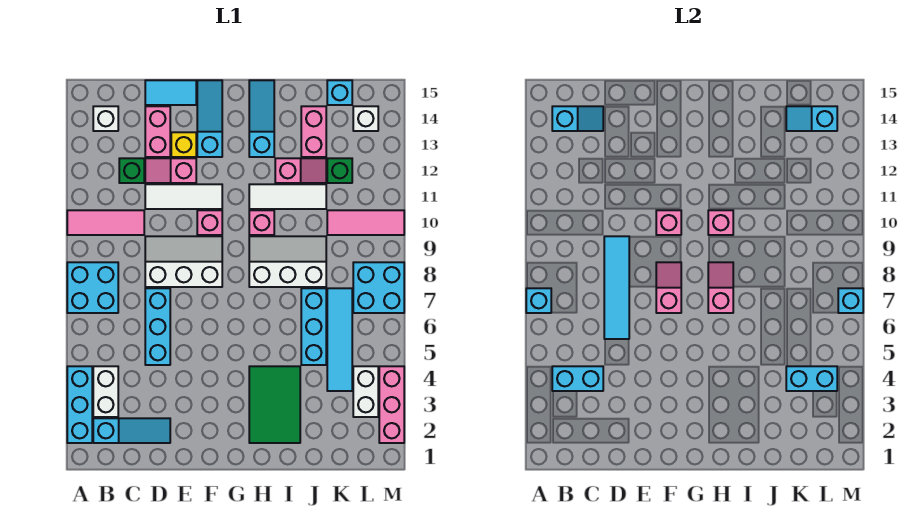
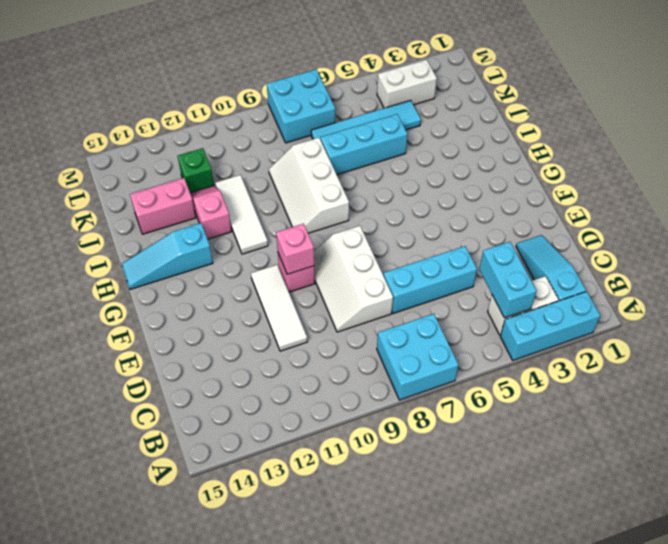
none -> pink 1x3 tile [67,210,144,235]
none -> white 1x1 brick [93,106,118,131]
none -> green 1x1 brick [119,158,144,183]
none -> pink 1x2 slope [145,158,196,183]

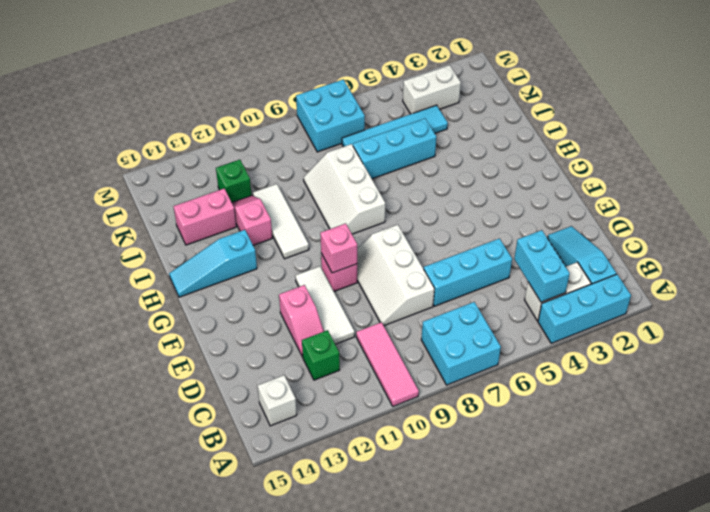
none -> pink 1x2 brick [145,106,170,157]
none -> cyan 1x2 tile [145,80,196,105]
none -> yellow 1x1 brick [171,132,196,157]
none -> cyan 1x3 slope [197,80,222,157]

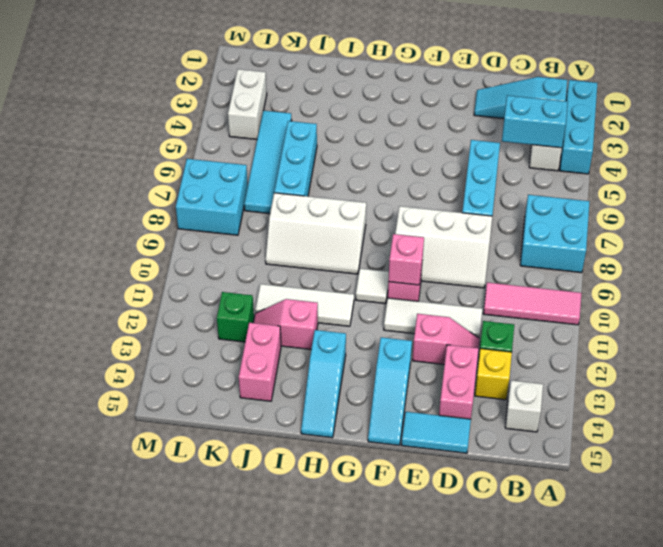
yellow 1x1 brick [475,348,512,400] -> yellow 1x1 brick moved to [171,132,196,157]
white 1x1 tile [356,269,389,304] -> none
none -> green 2x3 tile [249,366,300,443]
none -> pink 1x1 brick [249,210,274,235]
none -> pink 1x3 tile [327,210,404,235]
none -> cyan 1x1 brick [327,80,352,105]

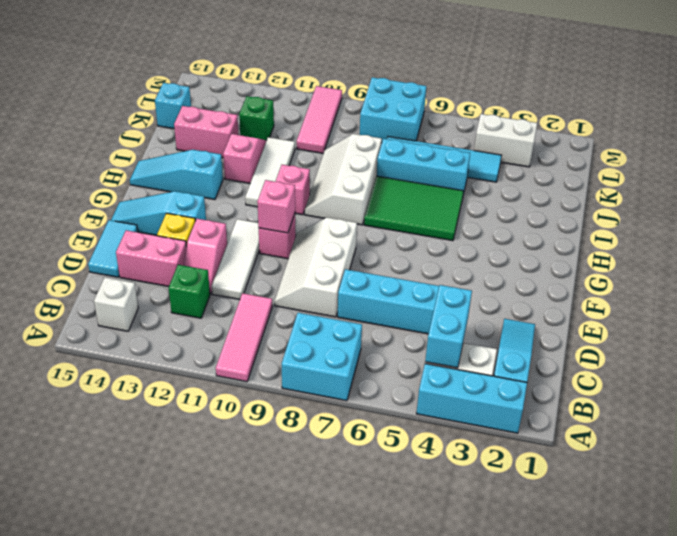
green 2x3 tile [364,176,463,241] -> green 2x3 tile moved to [249,366,300,443]
none -> white 1x1 brick [353,106,378,131]
none -> pink 1x3 brick [379,366,404,443]
none -> cyan 1x1 brick [526,288,551,313]
none -> cyan 1x2 slope [552,106,603,131]

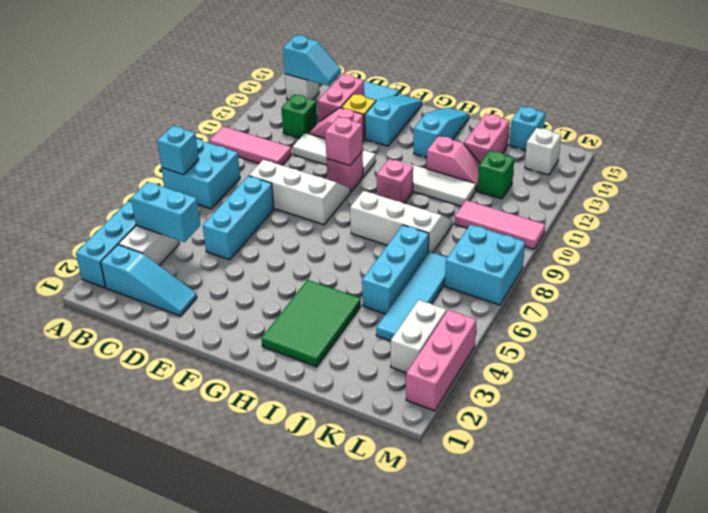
none -> cyan 1x4 tile [604,236,629,339]
none -> pink 1x2 slope [656,262,681,313]
none -> pink 1x2 slope [708,262,733,313]
none -> pink 1x1 brick [708,210,733,235]

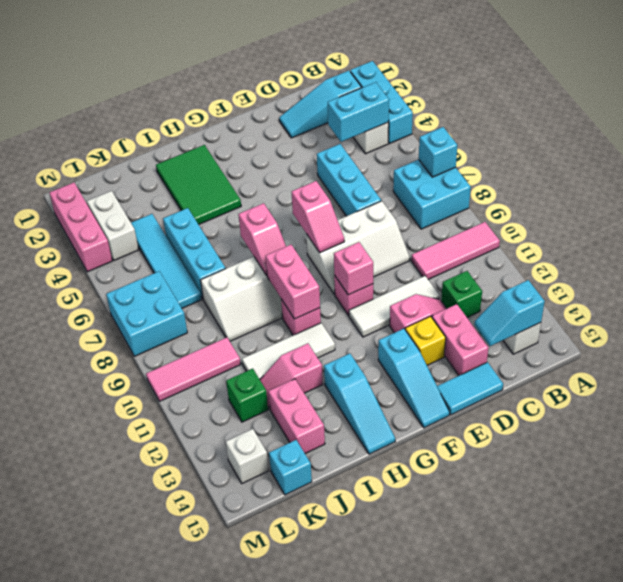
pink 1x2 brick [266,245,320,319] -> pink 1x1 brick [708,210,733,235]
none -> cyan 1x4 tile [604,236,629,339]
none -> cyan 1x2 brick [786,366,837,391]
none -> cyan 1x2 slope [786,106,837,131]
none -> cyan 1x1 brick [838,288,863,313]

